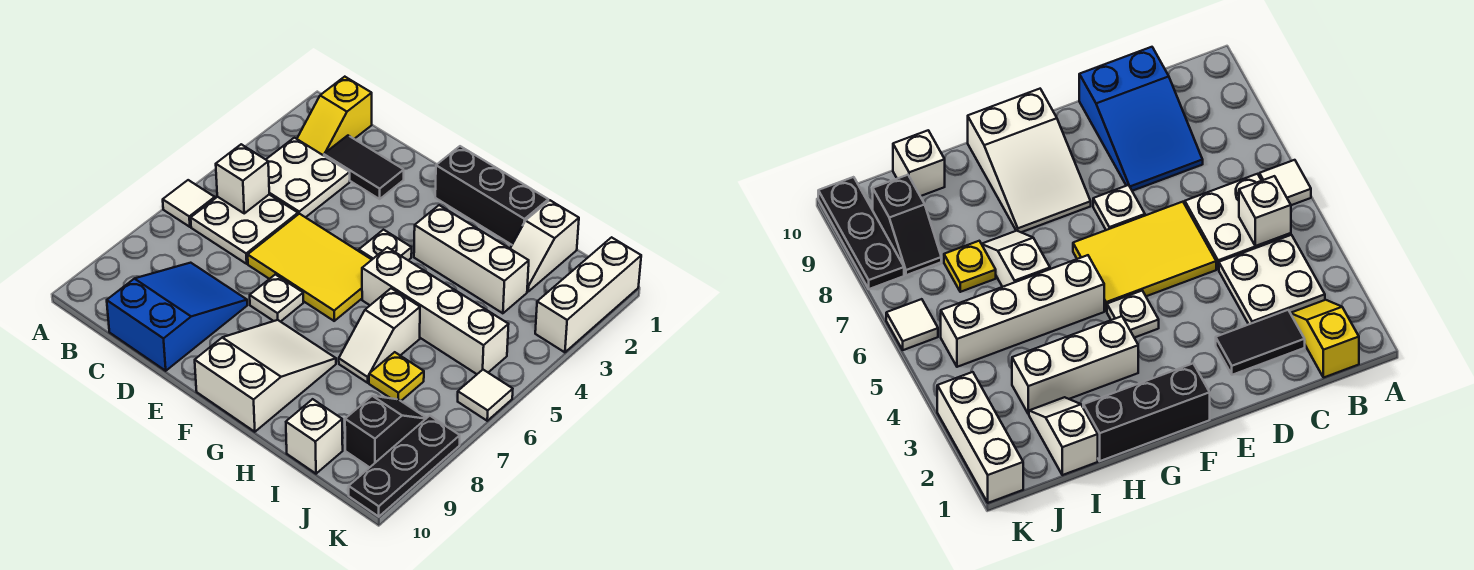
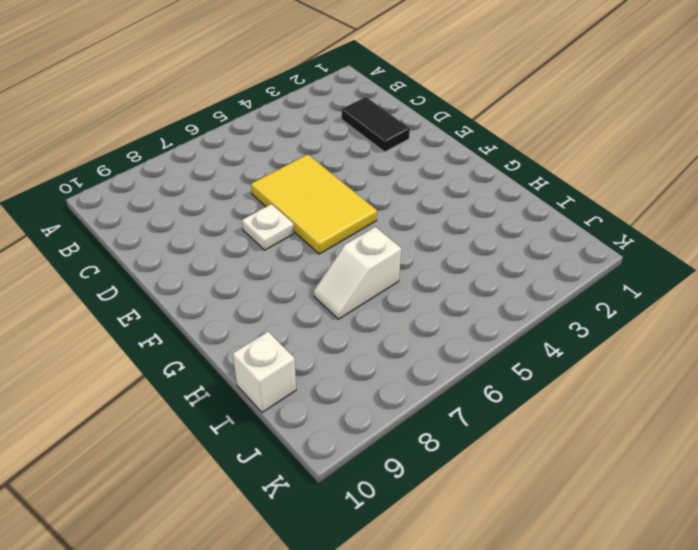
none -> white 1x1 tile [163,180,215,227]
none -> yellow 1x2 slope [297,77,372,155]
none -> white 2x2 plate [266,138,350,217]

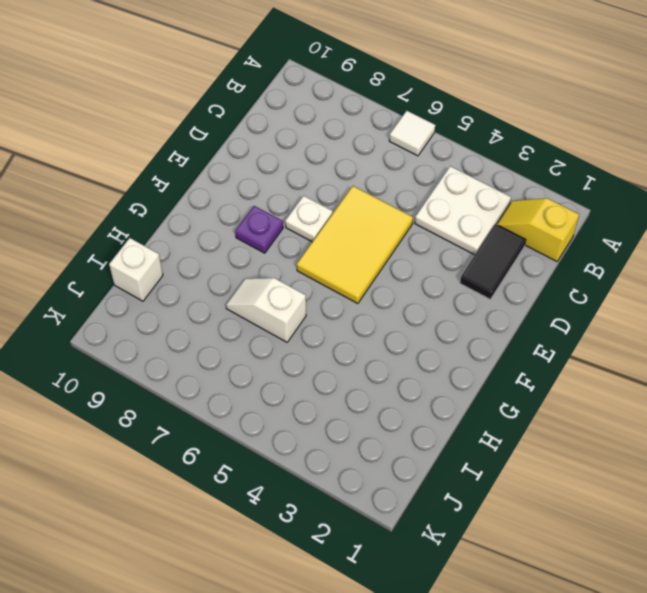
purple 1x1 plate [235,206,283,253] -> white 2x3 slope [195,320,336,432]
none -> white 2x2 plate [191,195,298,264]
none -> blue 2x3 slope [107,263,247,371]
none -> black 1x3 brick [435,146,548,245]

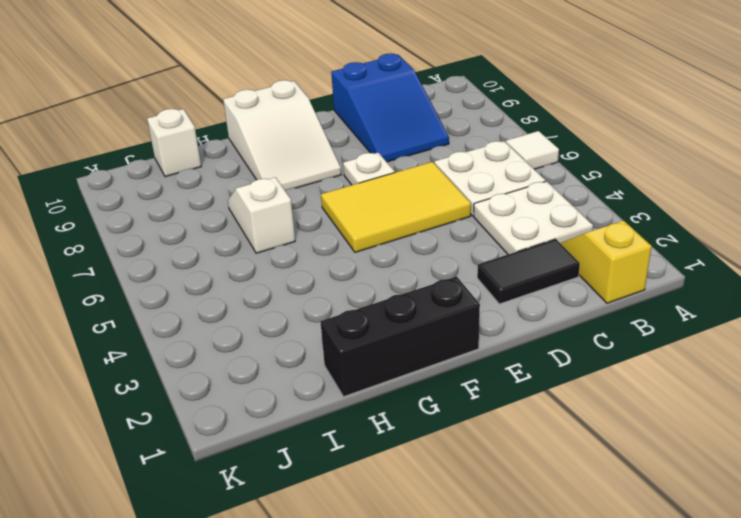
none -> white 1x1 plate [359,230,412,260]
none -> white 1x3 brick [414,205,529,313]
none -> white 1x4 brick [362,247,509,374]

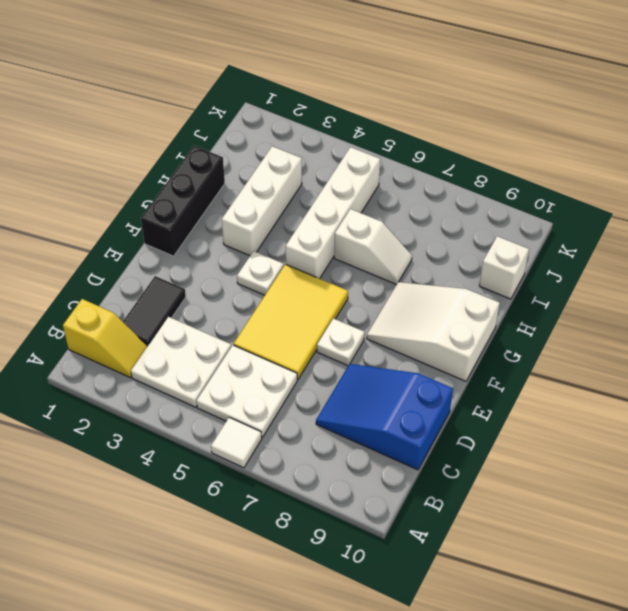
none -> white 1x2 slope [510,200,579,291]
none -> yellow 1x1 plate [369,352,424,401]
none -> black 1x2 slope [345,396,426,467]

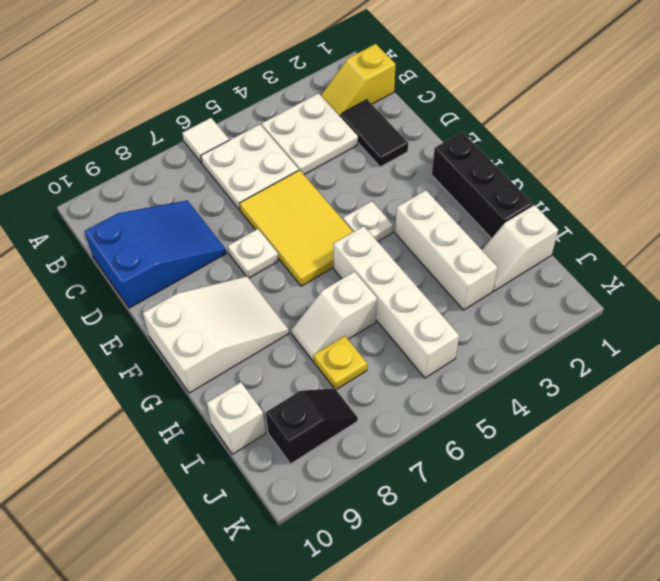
none -> white 1x3 brick [535,237,641,352]
none -> white 1x1 tile [458,370,513,421]
none -> black 1x3 plate [349,416,460,517]

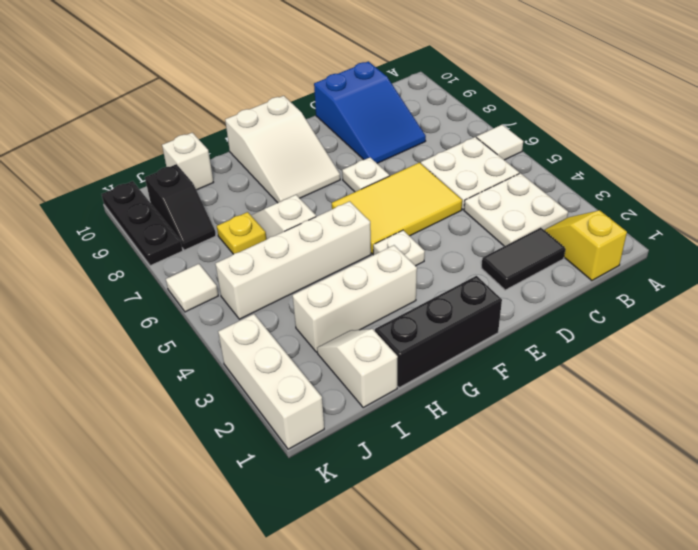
none -> white 1x1 brick [216,144,269,213]

